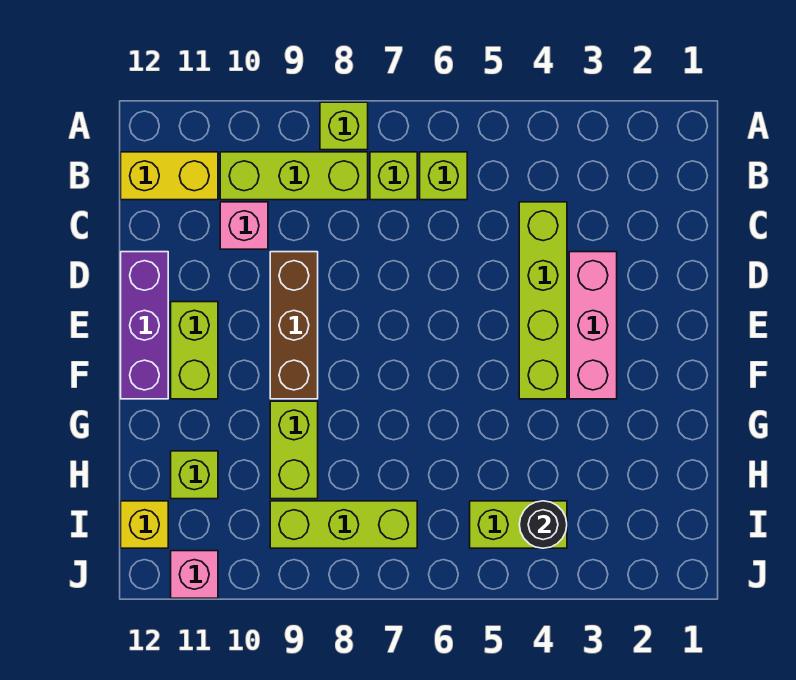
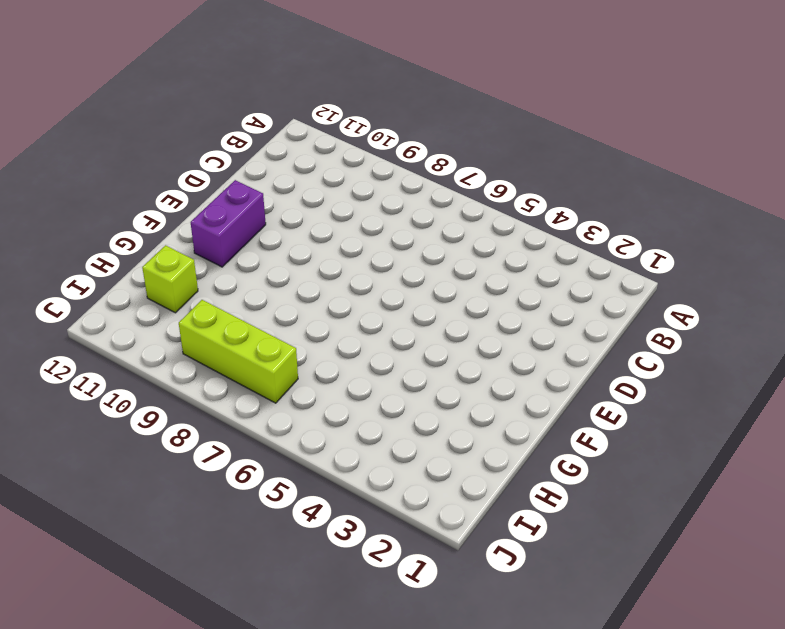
purple 1x2 brick [190,180,266,267] -> lime 1x2 brick [171,302,218,399]
none -> lime 1x1 brick [320,102,368,150]
none -> lime 1x1 brick [420,152,467,200]
none -> lime 1x1 brick [370,152,417,200]

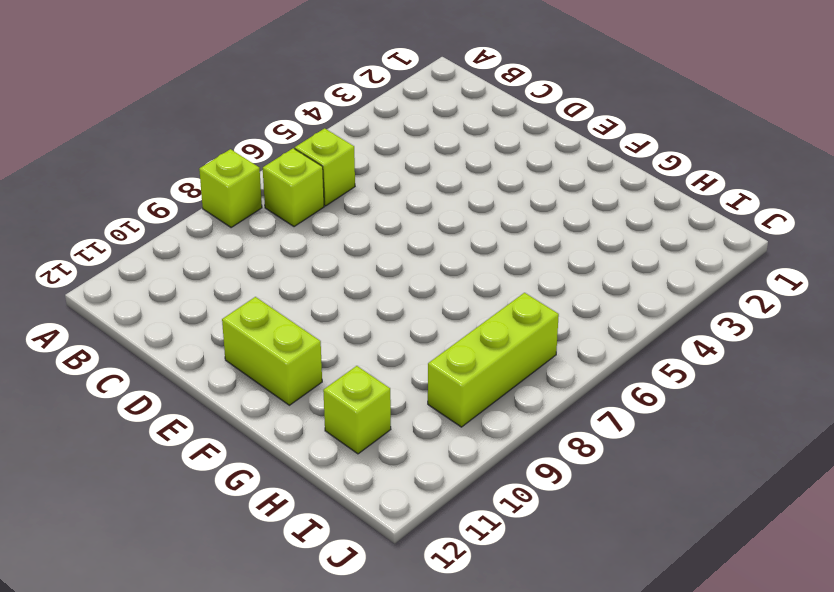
none -> lime 1x3 brick [220,152,368,200]
none -> yellow 1x2 brick [121,152,218,200]
none -> lime 1x4 brick [519,202,567,399]

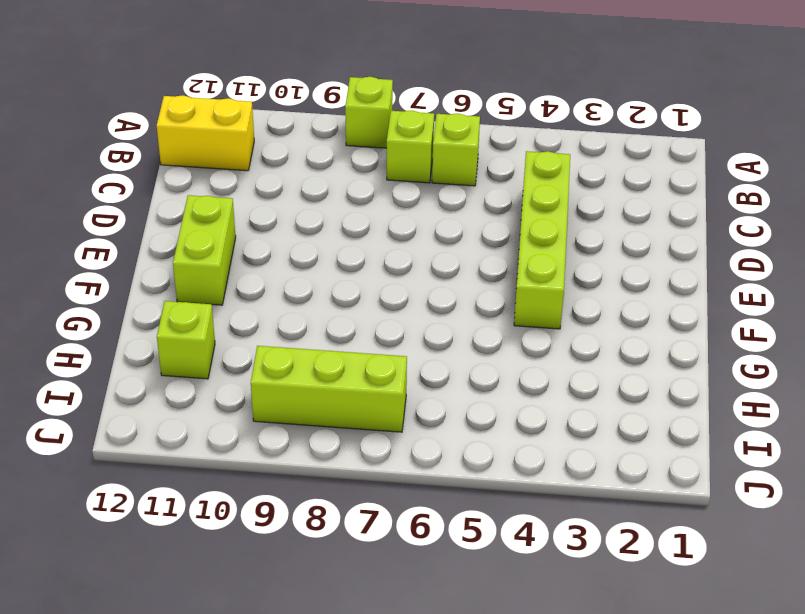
none -> lime 1x3 brick [220,152,368,200]
none -> pink 1x1 brick [220,202,268,249]
none -> pink 1x3 brick [569,252,617,399]

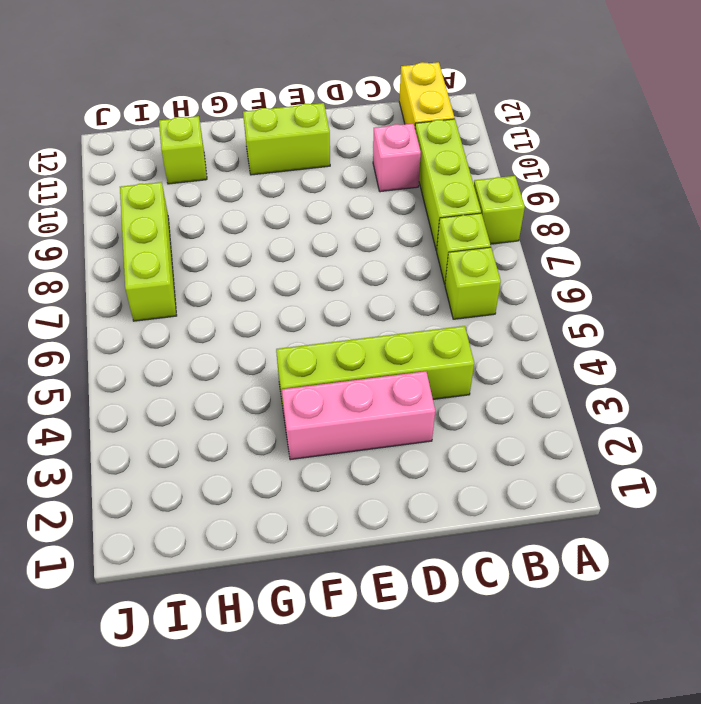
none -> brown 1x3 brick [270,252,318,399]
none -> purple 1x3 brick [121,252,168,399]
none -> lime 1x2 brick [270,401,318,499]

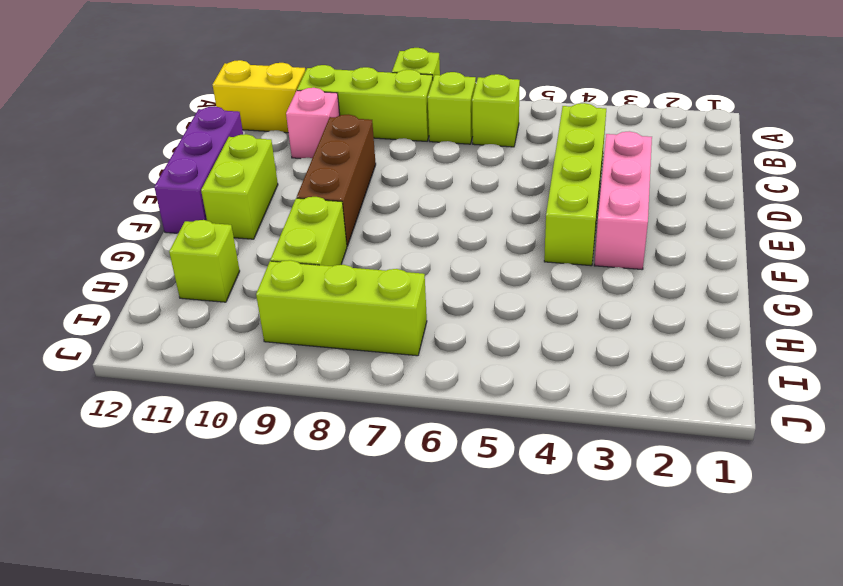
none -> lime 1x2 brick [470,501,567,548]
none -> yellow 1x1 brick [121,501,168,548]
none -> pink 1x1 brick [171,551,218,598]

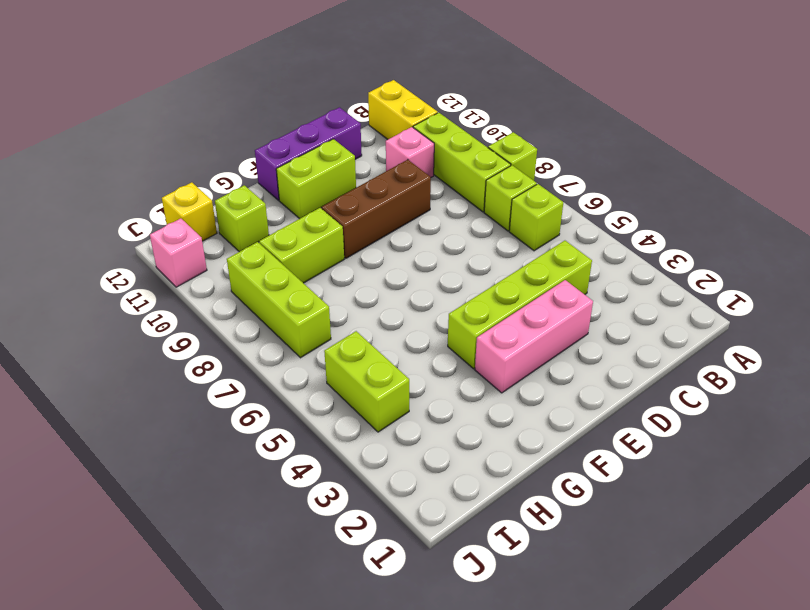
none -> black 1x1 round brick [519,501,567,548]

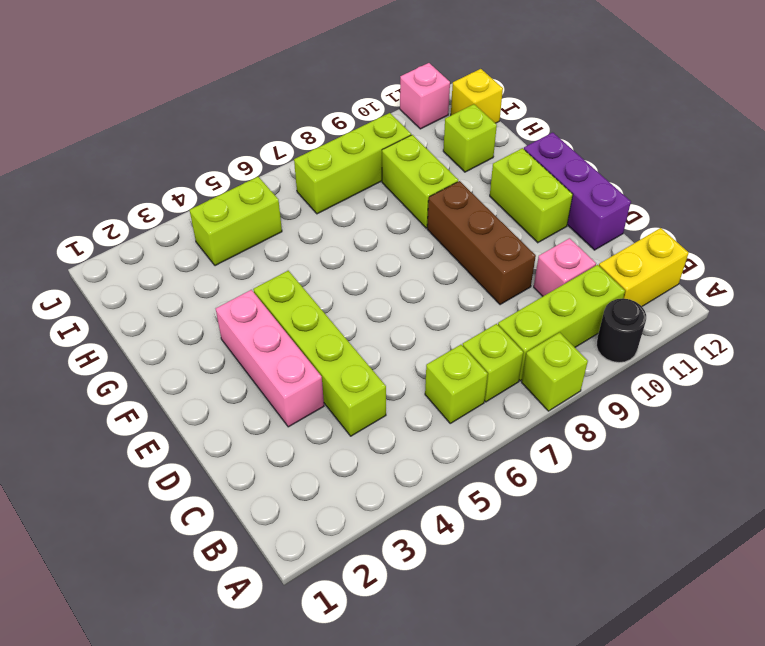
black 1x1 round brick [596,299,646,363] -> black 1x1 round brick moved to [519,501,567,548]

